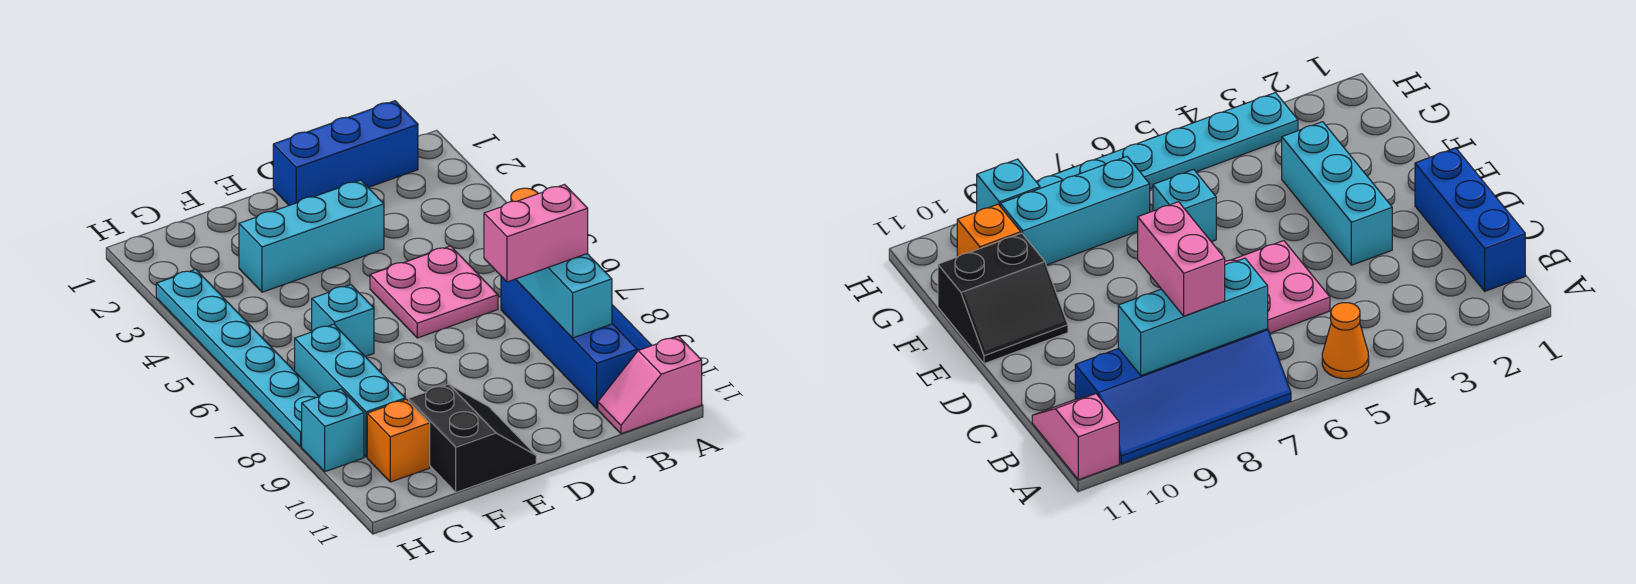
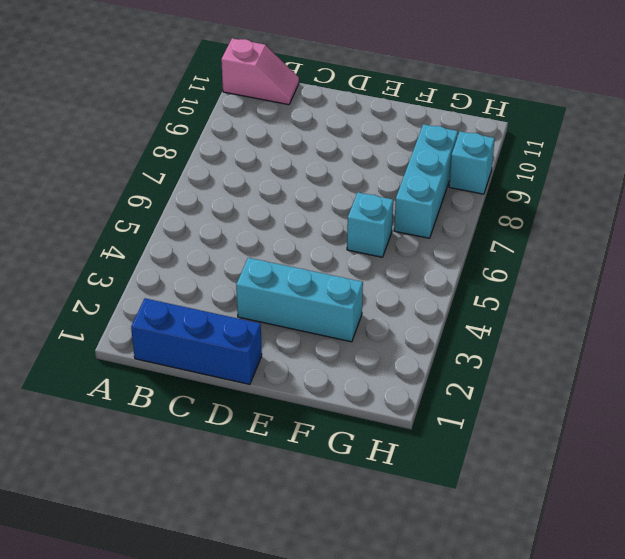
none -> orange 1x1 cone [1322,303,1369,379]
none -> blue 2x4 slope [501,276,652,409]
none -> pink 2x2 plate [370,246,498,338]

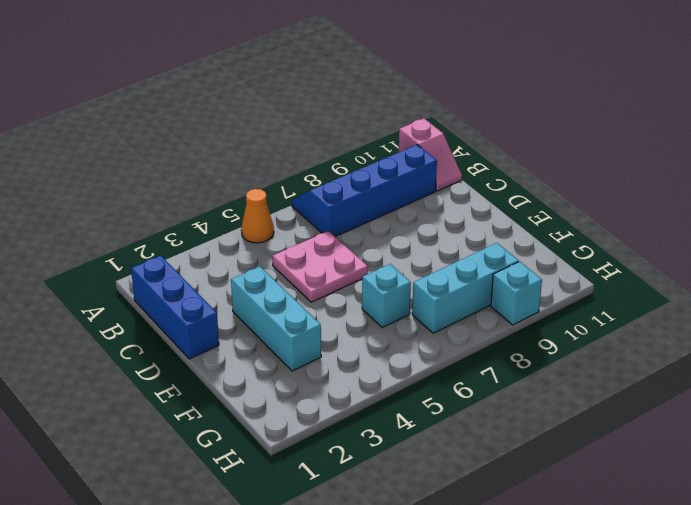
none -> black 2x2 slope [409,384,536,492]
none -> orange 1x1 brick [367,399,430,482]
none -> cyan 1x6 plate [156,269,319,447]

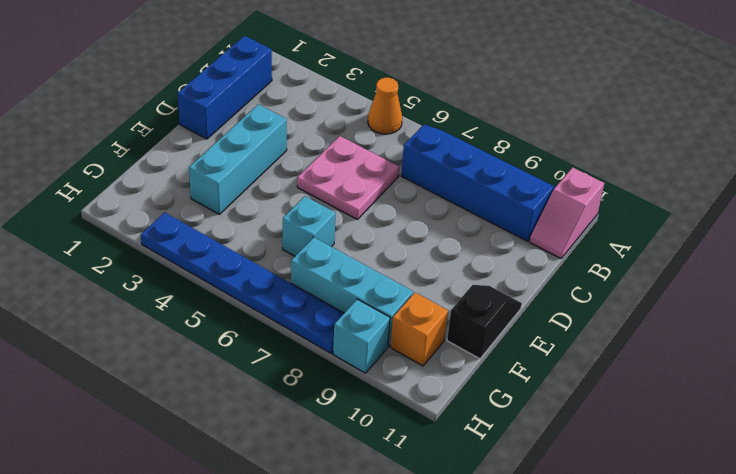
black 1x2 slope [447,285,522,359] -> black 2x2 slope [409,384,536,492]
blue 1x6 plate [141,212,344,354] -> cyan 1x6 plate [156,269,319,447]
none -> cyan 1x3 brick [515,254,612,338]
none -> pink 1x2 brick [484,185,588,282]

